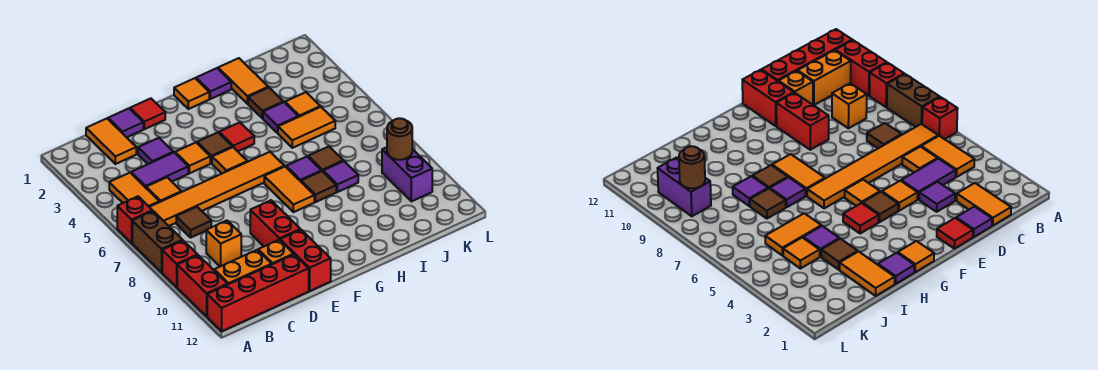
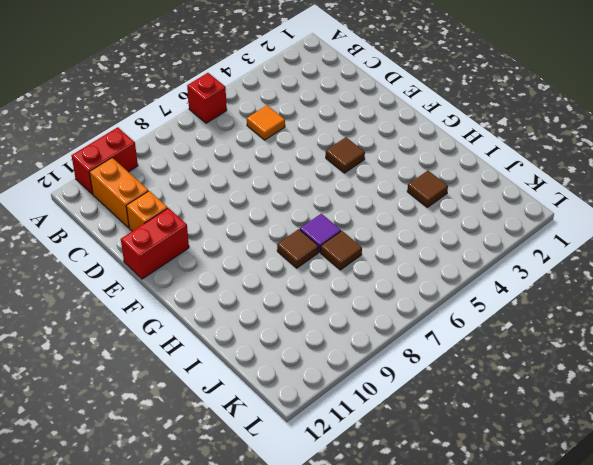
none -> brown 1x2 brick [132,211,183,272]
none -> red 1x1 brick [162,241,197,287]
none -> red 1x4 brick [207,255,309,331]
none -> orange 1x2 tile [109,173,159,207]

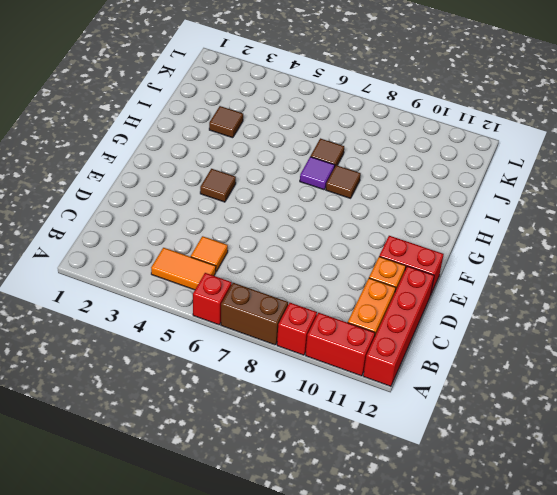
none -> orange 1x6 tile [150,152,284,226]
none -> orange 1x2 tile [86,119,136,164]
none -> purple 1x2 tile [131,153,188,188]
none -> brown 1x1 tile [176,207,211,237]

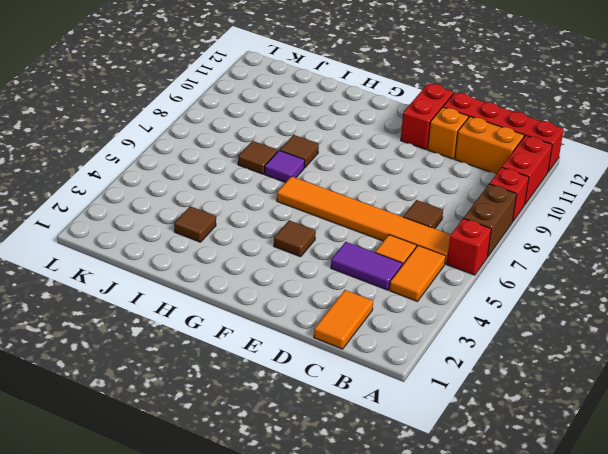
none -> orange 1x1 brick [206,221,241,266]
none -> purple 1x1 tile [108,108,143,137]
none -> purple 1x1 tile [138,138,173,164]
none -> red 1x1 tile [130,98,165,129]

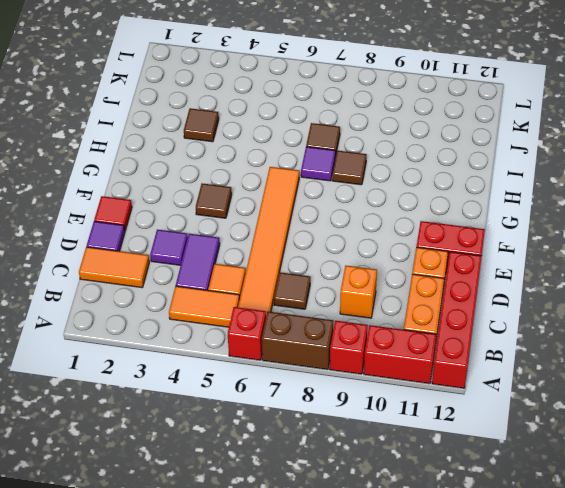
none -> orange 1x1 tile [175,143,210,173]
none -> red 1x2 brick [250,200,300,246]
none -> orange 1x1 tile [212,147,247,173]
none -> orange 1x1 tile [174,78,209,109]

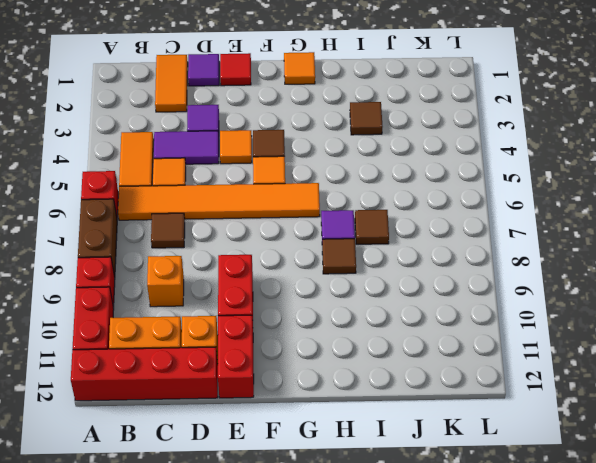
none -> red 1x1 tile [219,122,254,151]
none -> orange 1x2 tile [264,167,314,212]
none -> purple 1x1 tile [196,68,231,99]
none -> orange 1x2 tile [218,58,268,104]

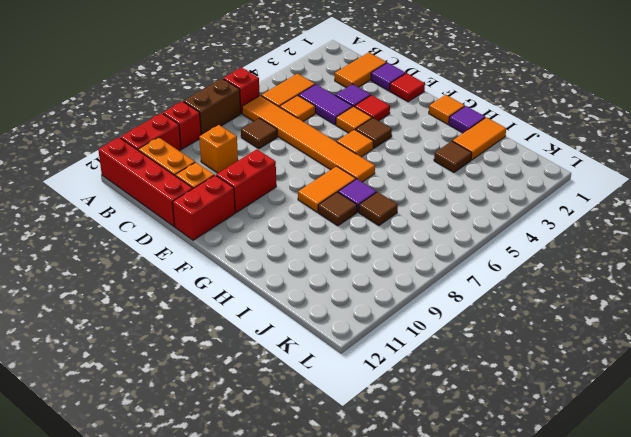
red 1x1 tile [354,95,390,121] -> red 1x1 tile moved to [219,122,254,151]
none -> purple 1x1 tile [263,102,298,133]
none -> orange 1x2 tile [278,107,335,148]
none -> purple 1x1 tile [323,161,358,192]
none -> orange 1x1 tile [285,92,320,117]

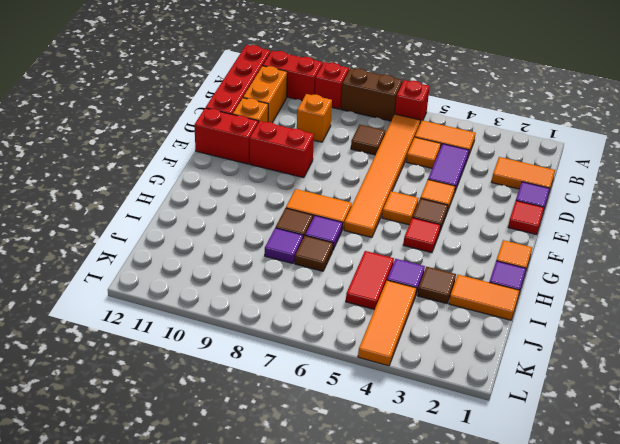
red 1x2 tile [346,251,394,309] -> orange 1x2 tile [278,107,335,148]
orange 1x3 tile [358,280,416,366] -> orange 1x1 tile [285,92,320,117]
none -> purple 1x1 tile [138,138,173,164]
none -> purple 1x2 brick [382,147,432,201]
none -> brown 1x1 round brick [387,118,412,160]

